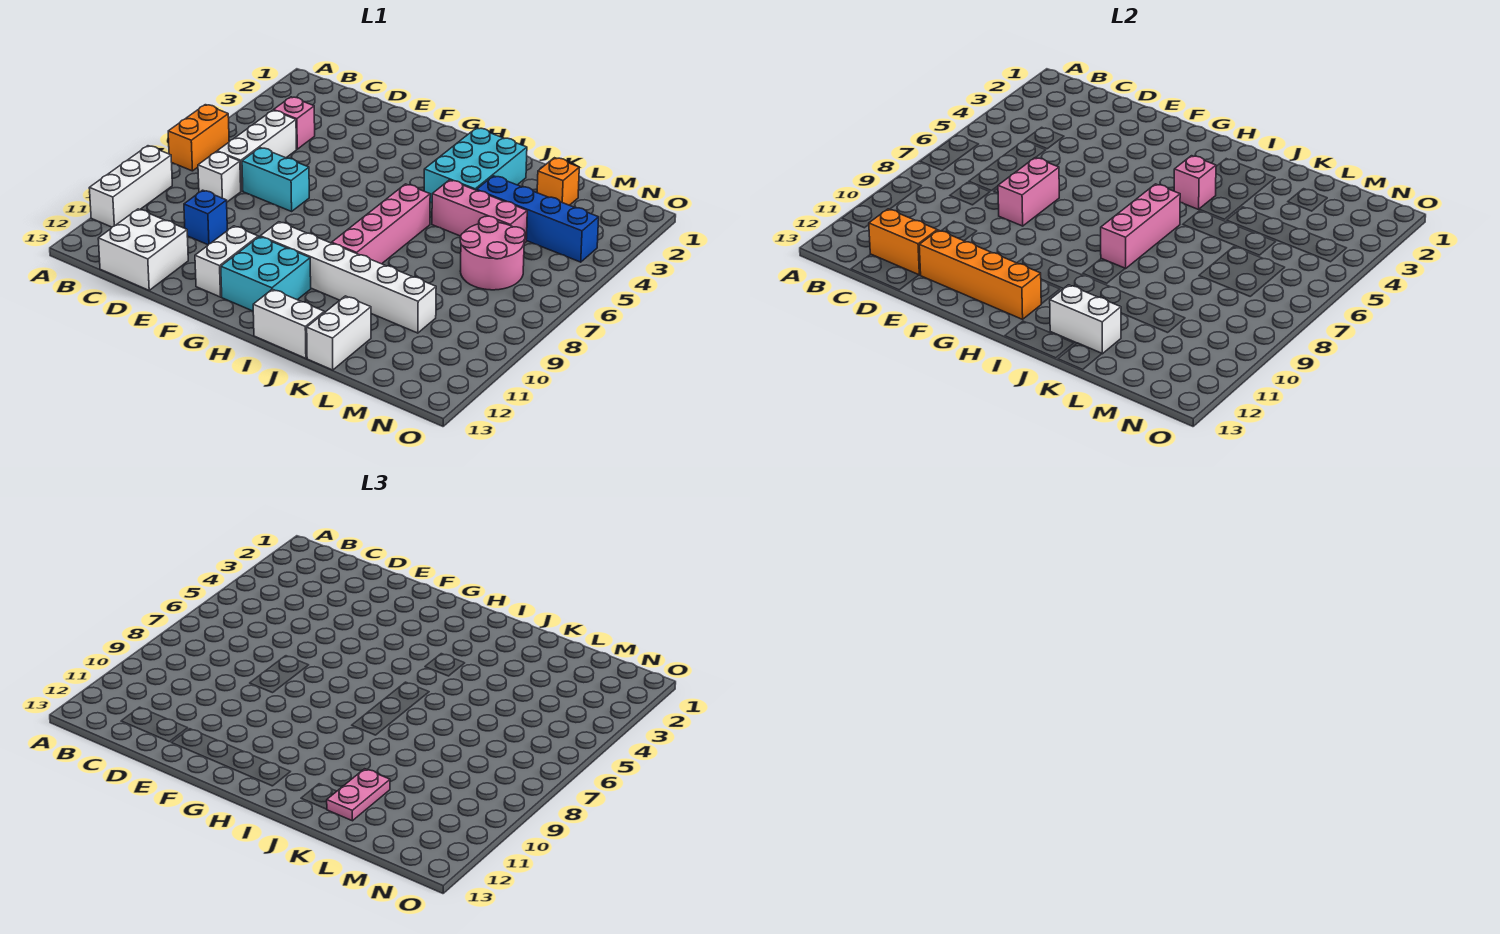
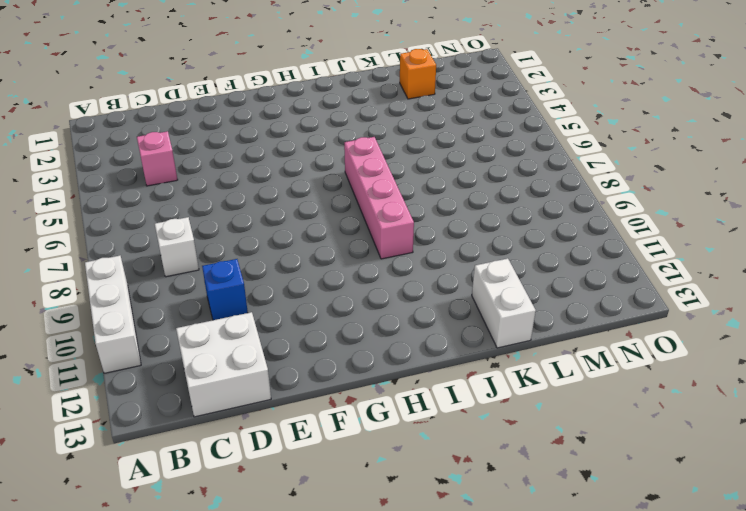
none -> orange 1x2 brick [168,105,229,171]
none -> white 1x3 brick [217,110,297,191]
none -> cyan 1x2 brick [242,148,309,211]

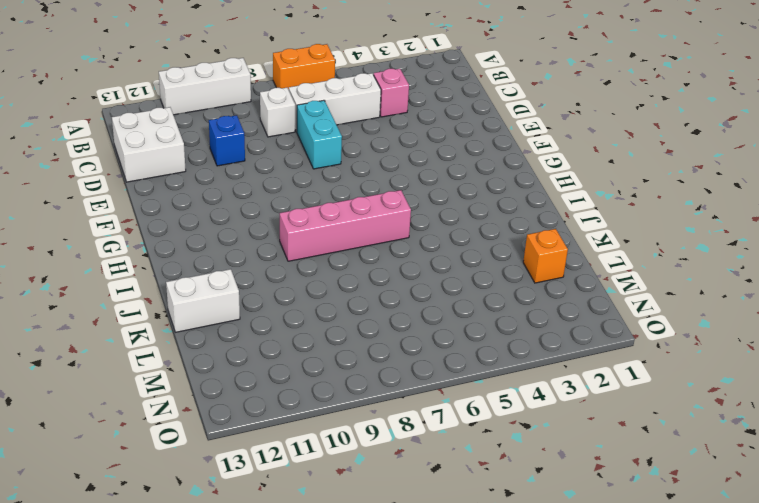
none -> white 1x2 brick [195,226,258,297]
none -> white 1x6 brick [260,222,436,333]
none -> cyan 2x2 brick [221,237,311,311]

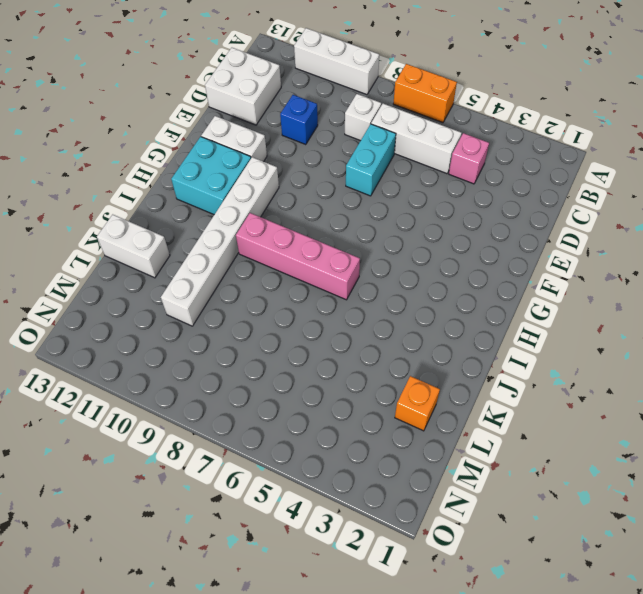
none -> cyan 2x3 brick [424,128,527,203]
none -> white 1x2 brick [253,289,324,358]
none -> pink 1x3 brick [432,180,527,243]

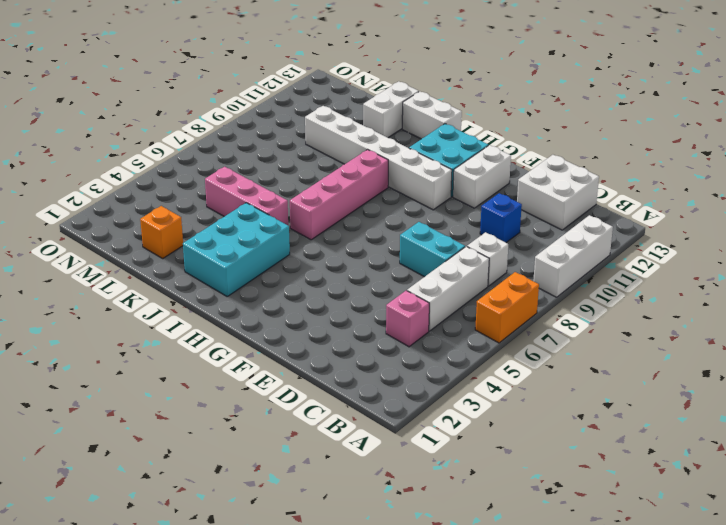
none -> blue 1x4 brick [477,176,599,262]
none -> pink 2x2 round brick [460,216,525,290]
none -> orange 1x2 brick [869,209,937,275]

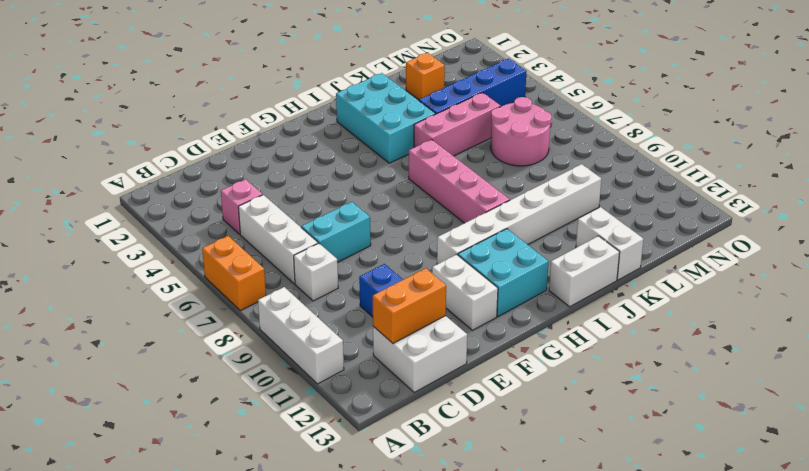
none -> pink 1x2 brick [998,158,1059,226]
none -> orange 1x4 brick [919,230,1041,319]
none -> pink 1x1 brick [1174,156,1216,209]

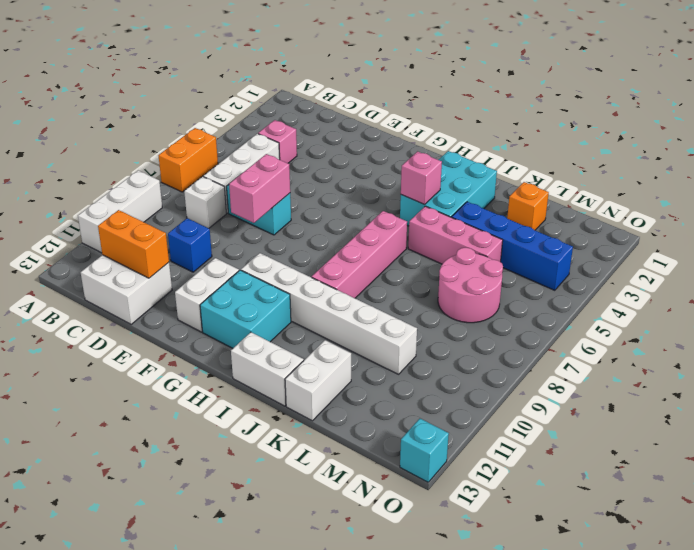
cyan 1x1 brick [400,419,449,482] -> none
none -> orange 1x4 brick [919,230,1041,319]
none -> pink 1x3 brick [1101,184,1180,269]
none -> white 1x2 brick [1050,285,1121,354]

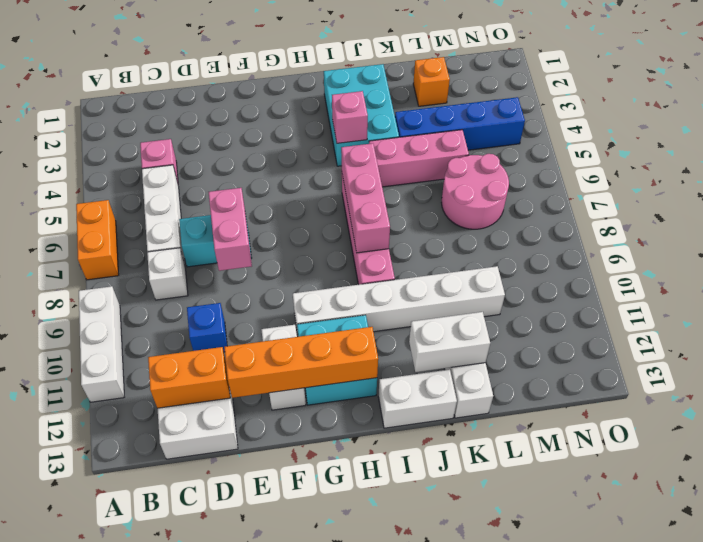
none -> pink 1x2 plate [327,769,390,821]

